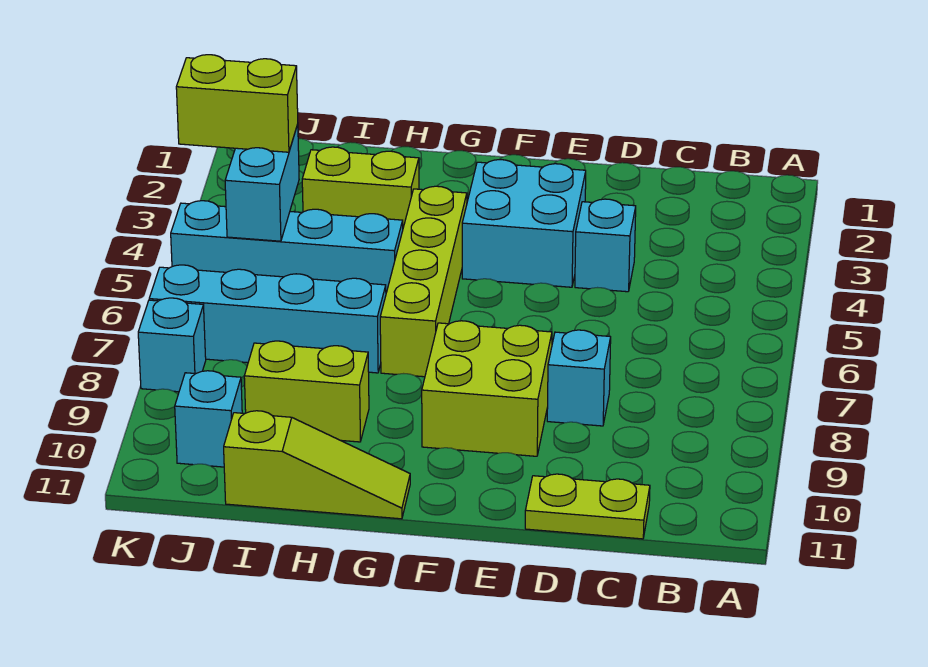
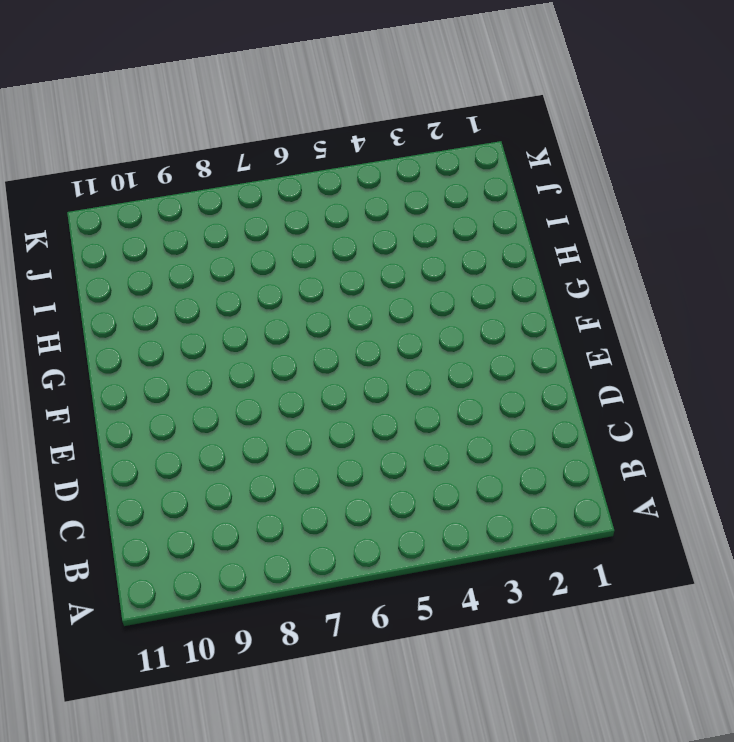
none -> lime 1x2 plate [525,474,650,539]
none -> cyan 1x1 brick [575,199,636,292]
none -> cyan 1x1 brick [547,330,611,426]

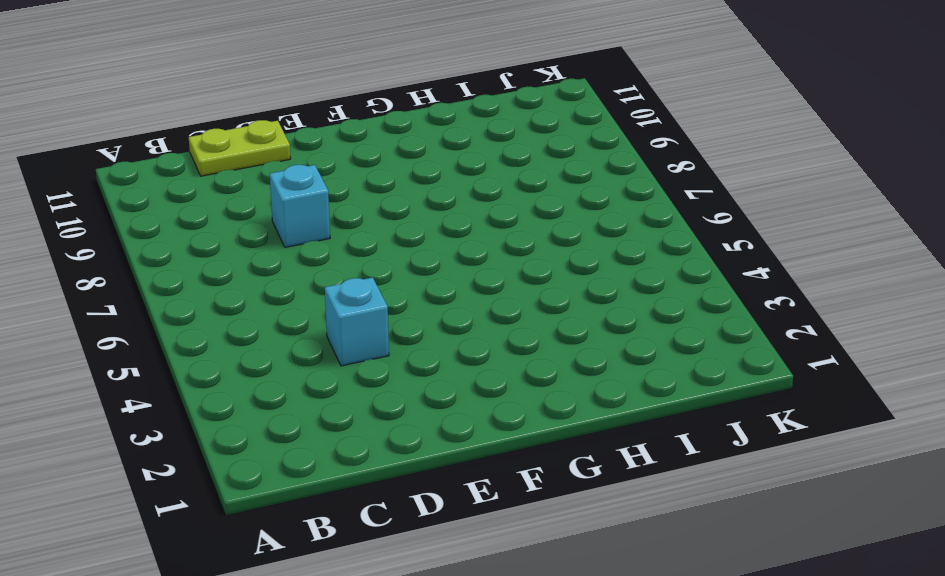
none -> cyan 2x2 brick [462,160,586,287]
none -> lime 2x2 brick [422,321,552,456]
none -> lime 1x4 brick [380,186,467,377]

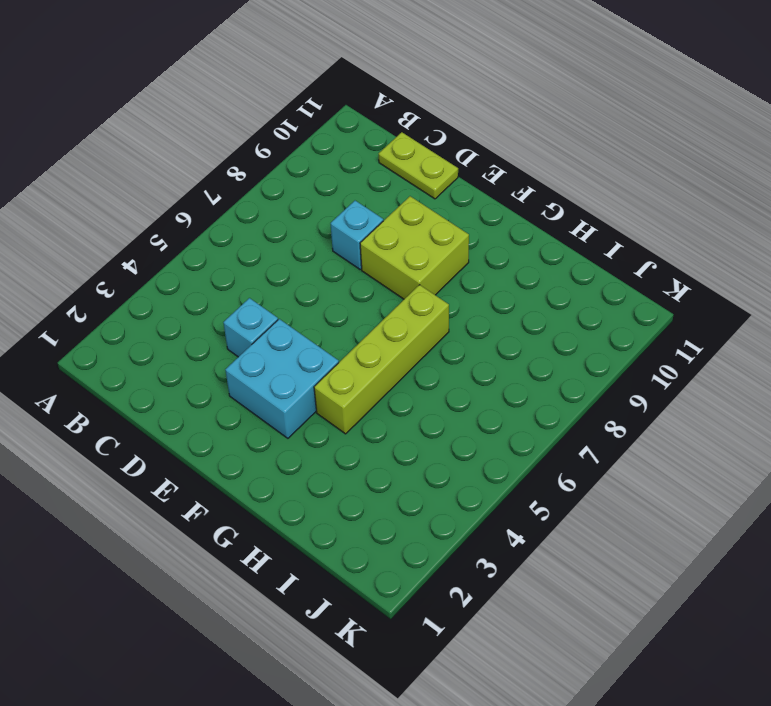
none -> lime 1x3 slope [224,411,410,519]
none -> lime 1x2 brick [302,147,419,227]
none -> cyan 1x4 brick [171,201,403,293]

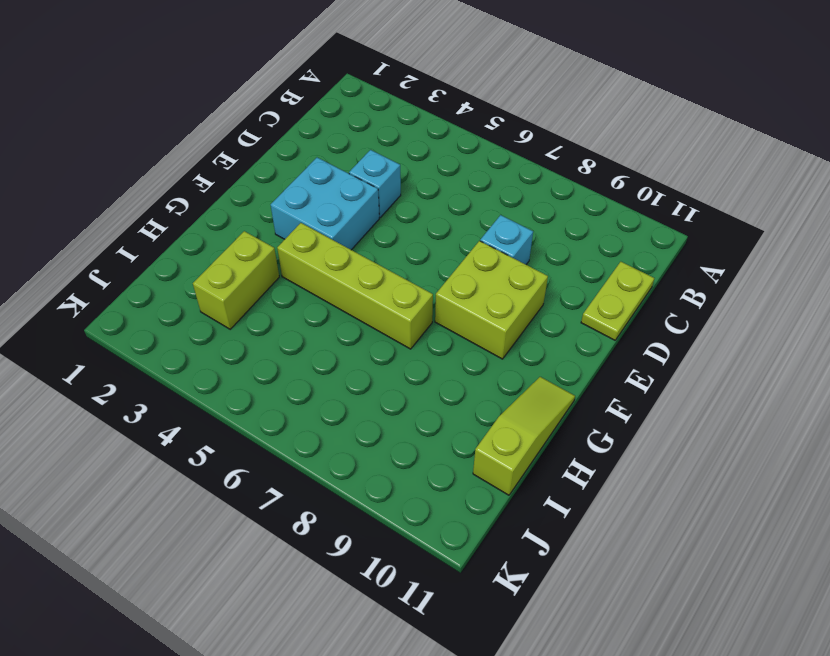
none -> cyan 1x4 brick [171,201,403,293]
none -> cyan 1x4 brick [149,265,386,373]
none -> lime 1x2 brick [244,341,369,442]

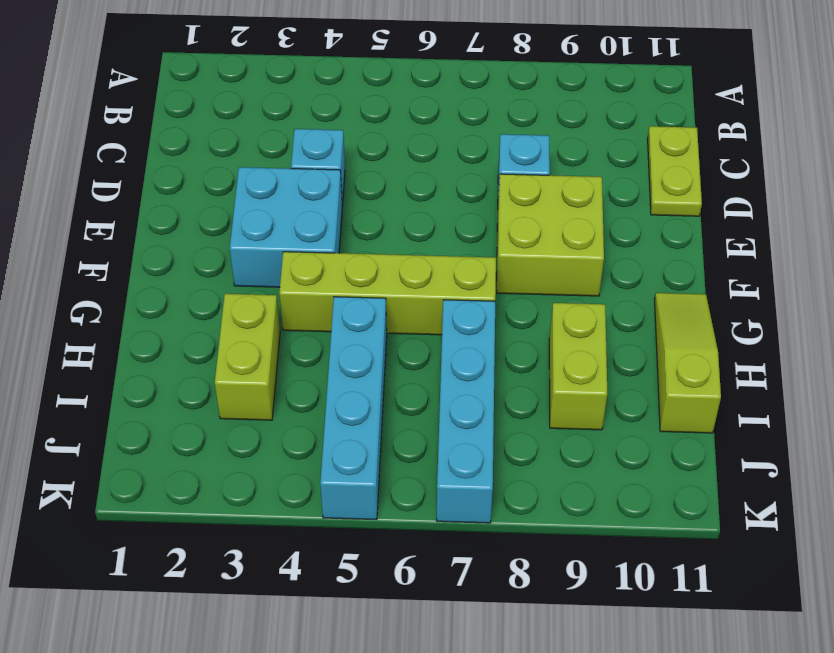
none -> cyan 1x1 brick [175,371,242,467]
none -> cyan 1x1 brick [138,298,206,392]
none -> cyan 1x2 brick [225,124,299,241]

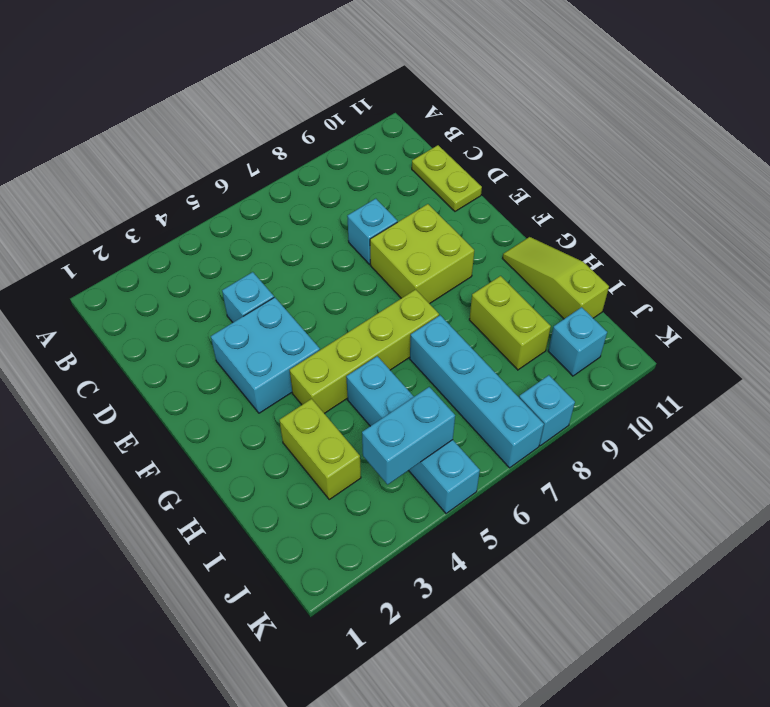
none -> lime 1x2 brick [176,55,298,152]

